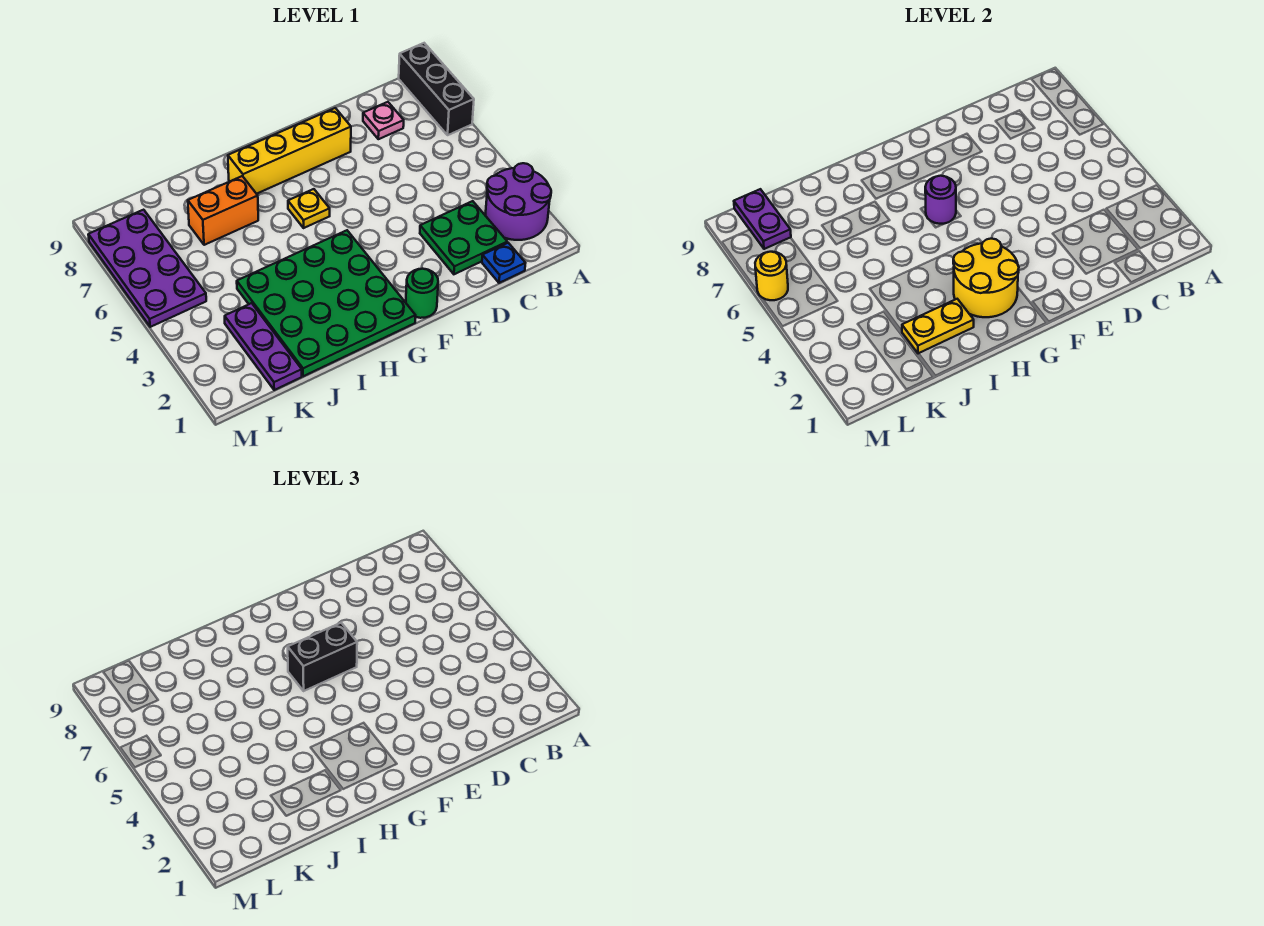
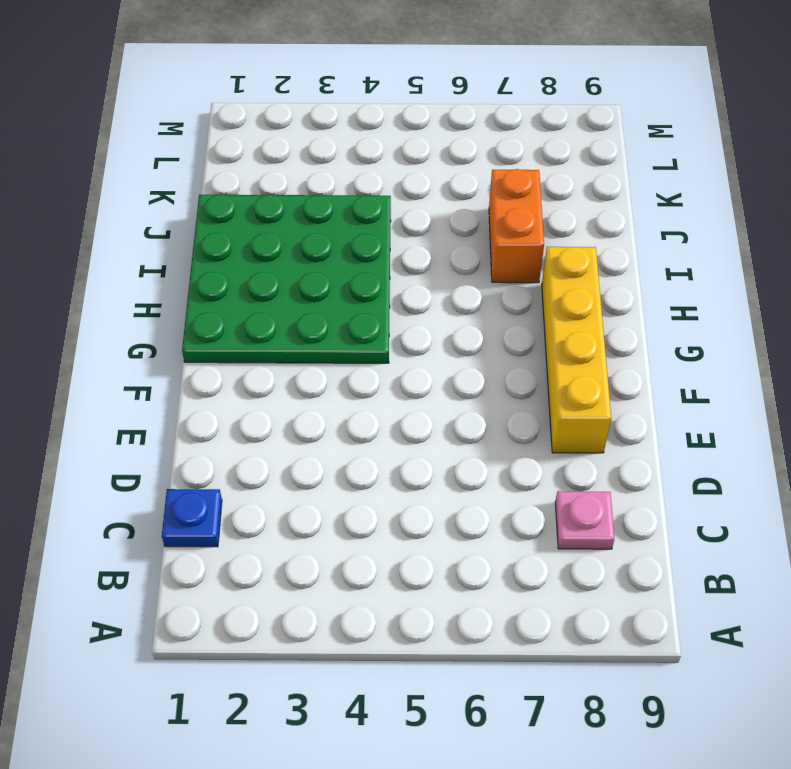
none -> purple 2x2 round brick [486,163,551,240]
none -> black 1x3 brick [399,43,474,135]
none -> green 2x2 plate [420,201,507,274]

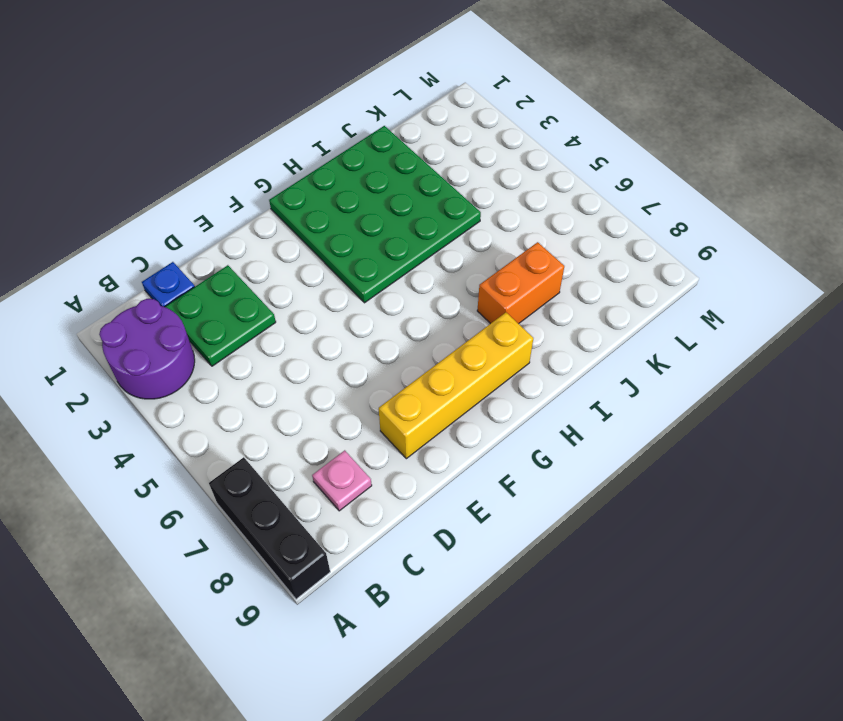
none -> green 1x1 round brick [406,269,438,318]
none -> yellow 1x1 plate [288,189,330,228]
none -> purple 1x3 plate [225,303,302,390]

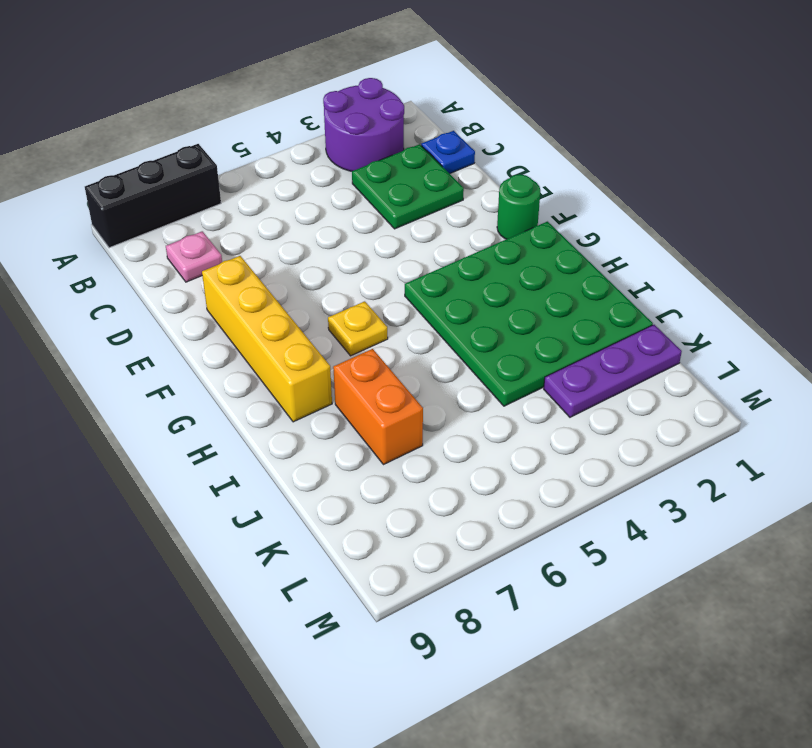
none -> purple 2x4 plate [88,210,206,327]
none -> yellow 2x2 round brick [953,239,1019,317]
none -> purple 1x1 round brick [925,176,956,224]

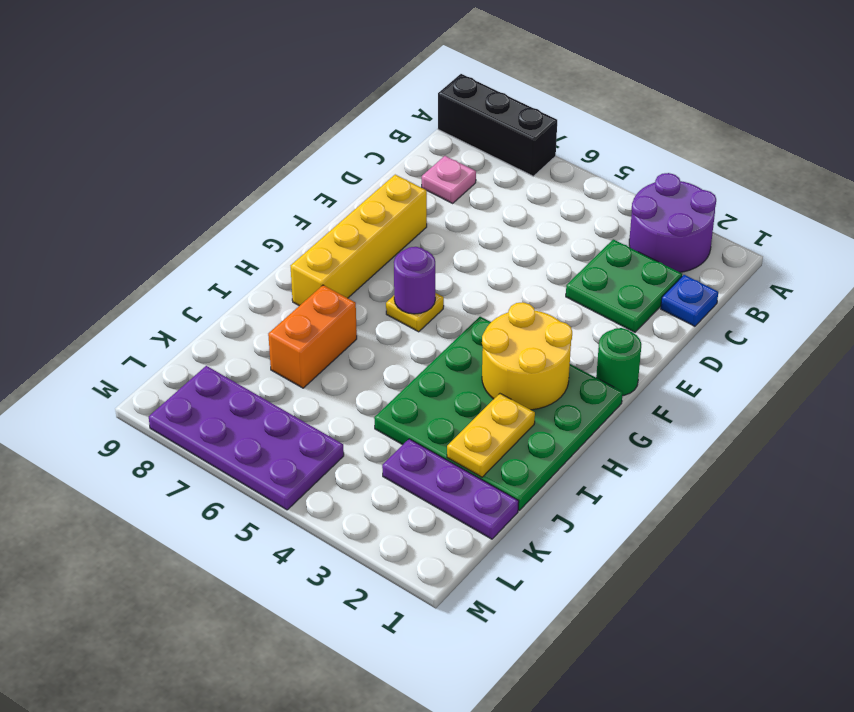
none -> purple 1x2 plate [734,189,791,249]
none -> yellow 1x1 round brick [755,252,788,300]
none -> black 1x2 brick [288,623,357,691]

